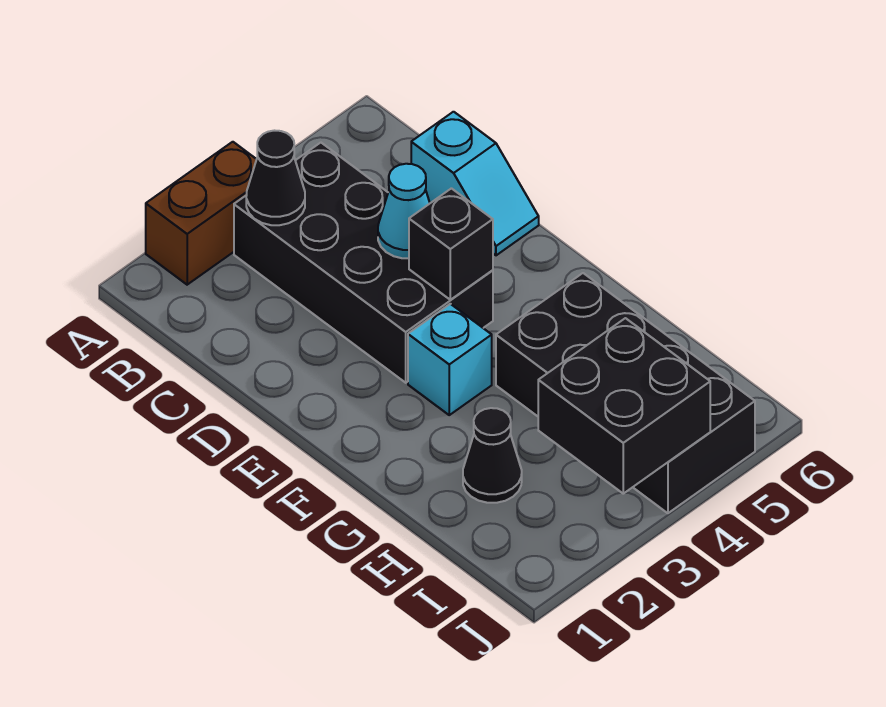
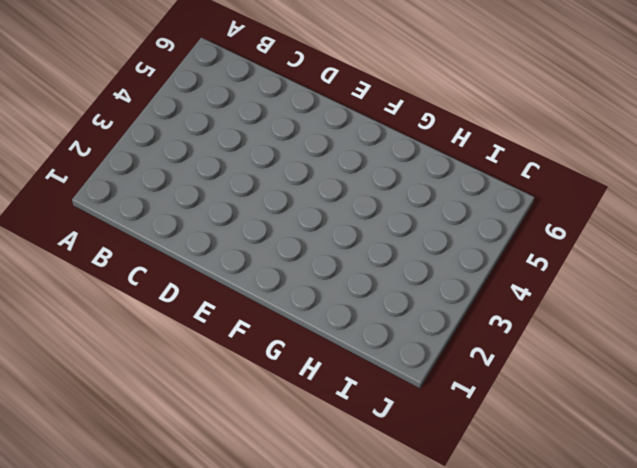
none -> brown 1x2 brick [146,142,257,285]
none -> black 2x4 brick [234,143,493,383]

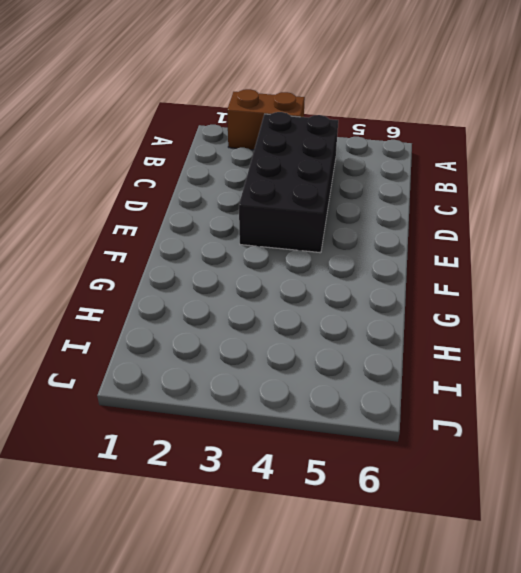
none -> cyan 1x2 slope [411,112,539,255]
none -> cyan 1x1 brick [408,304,492,415]

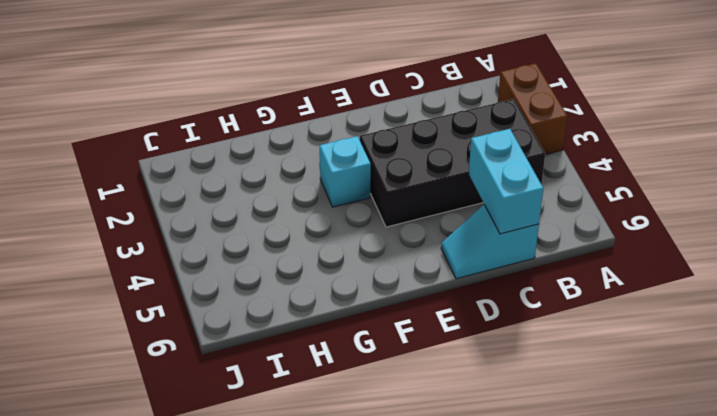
cyan 1x2 brick [469,129,543,234] -> none
none -> black 2x4 brick [496,273,755,513]
none -> black 1x1 cone [463,408,522,503]

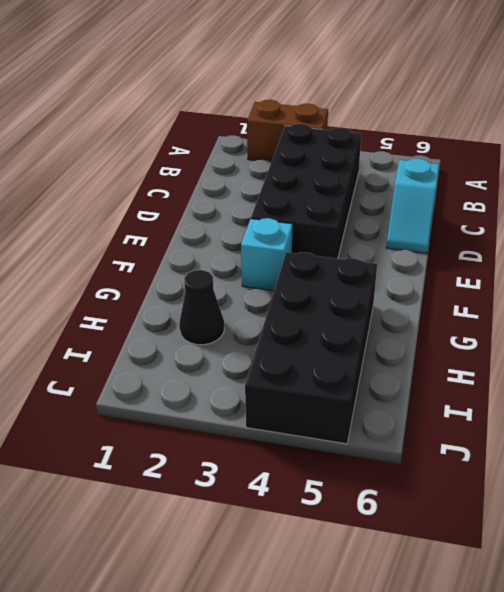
none -> black 1x1 cone [246,131,305,225]
none -> cyan 1x1 cone [378,164,430,258]

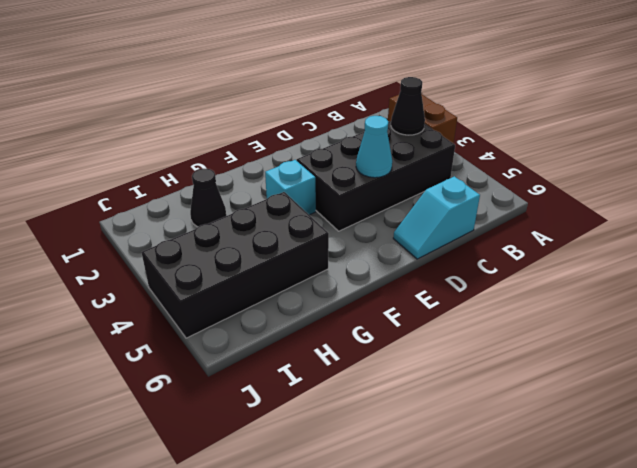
none -> black 1x1 brick [409,188,493,300]
none -> black 2x2 brick [538,318,710,494]

